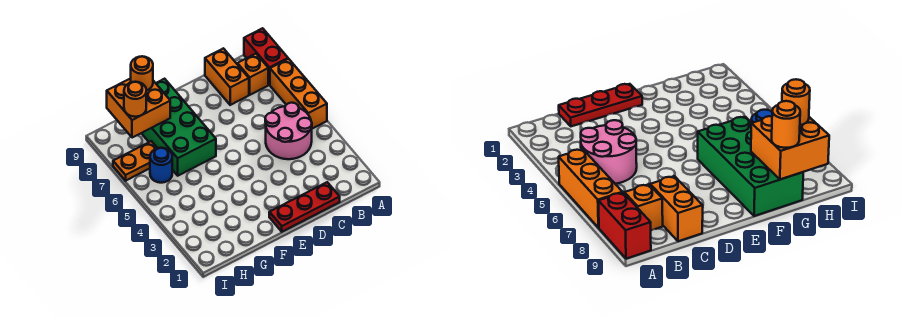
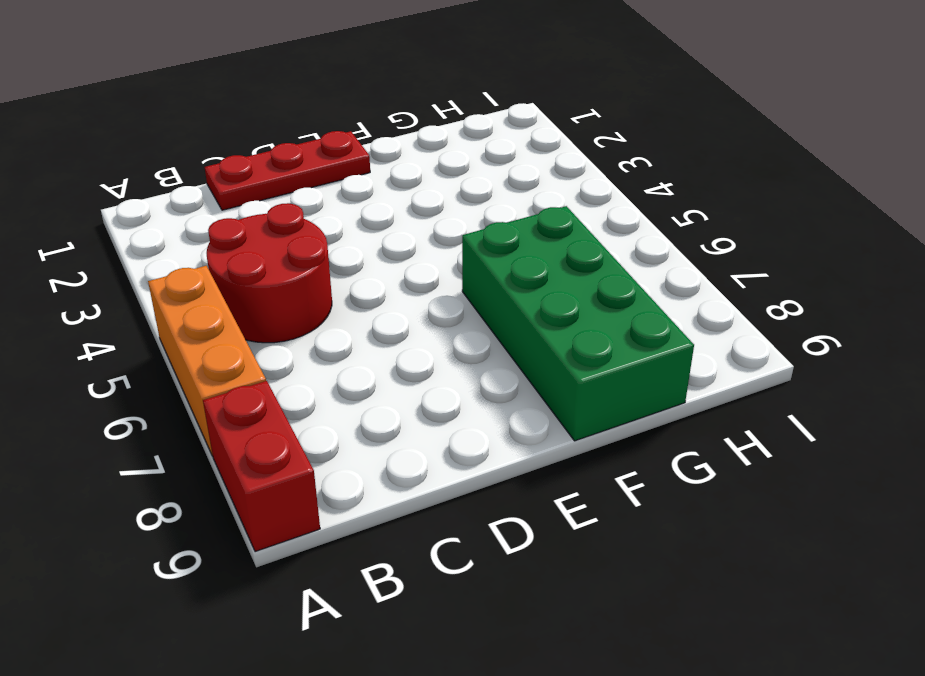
red 2x2 round brick [207,203,332,343] -> pink 2x2 round brick [265,103,312,159]
none -> orange 1x1 brick [237,54,268,95]
none -> orange 1x2 brick [205,48,249,105]
none -> blue 1x1 round brick [150,148,172,183]

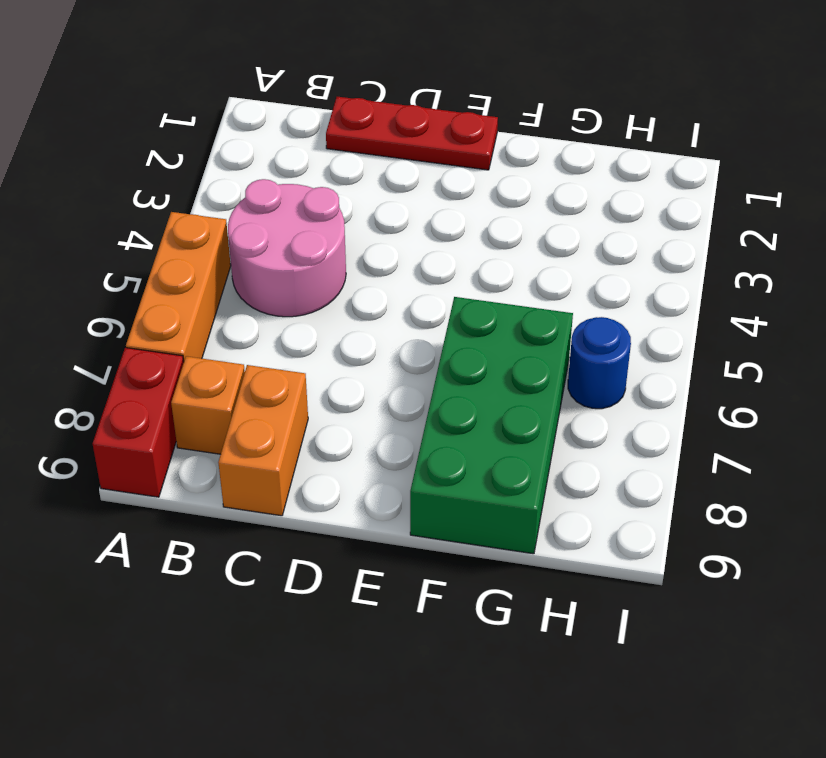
none -> orange 1x2 plate [113,141,157,181]
none -> orange 2x2 brick [107,78,170,138]
none -> orange 1x1 round brick [131,56,153,91]

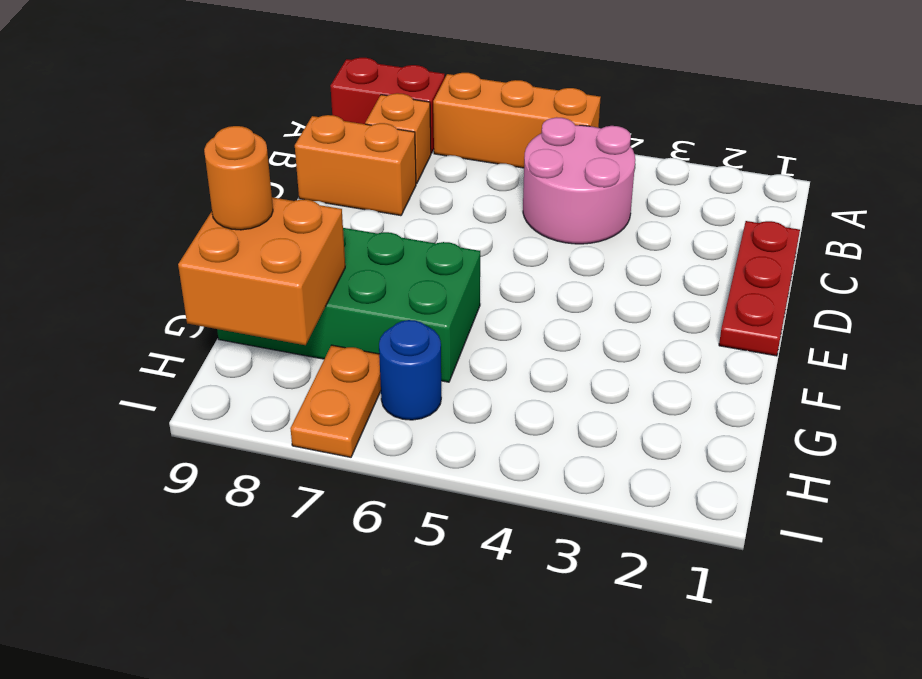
none -> orange 1x1 round brick [124,82,146,117]

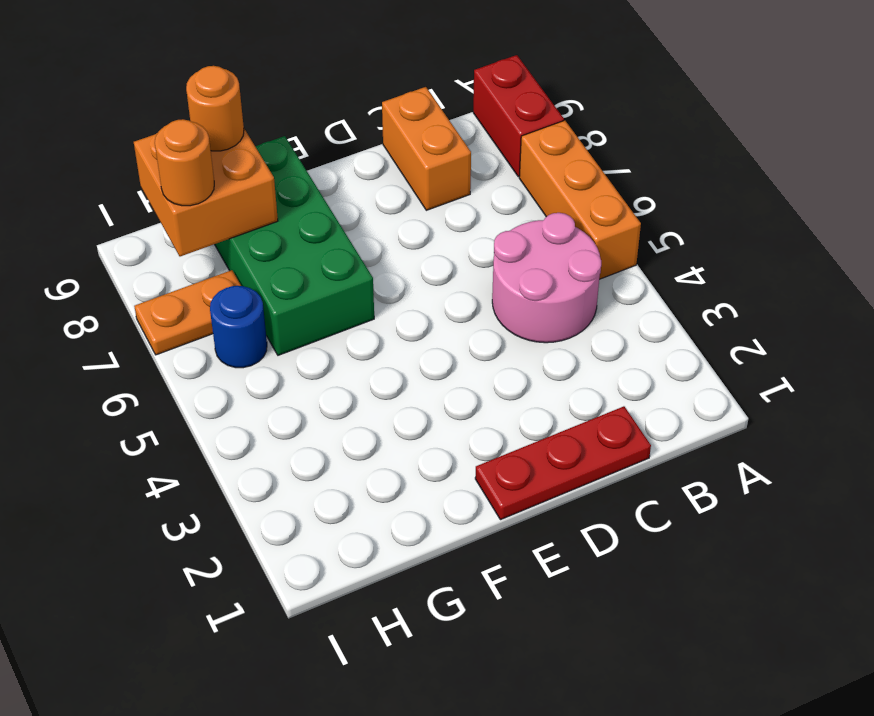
none -> orange 1x1 brick [237,54,268,95]

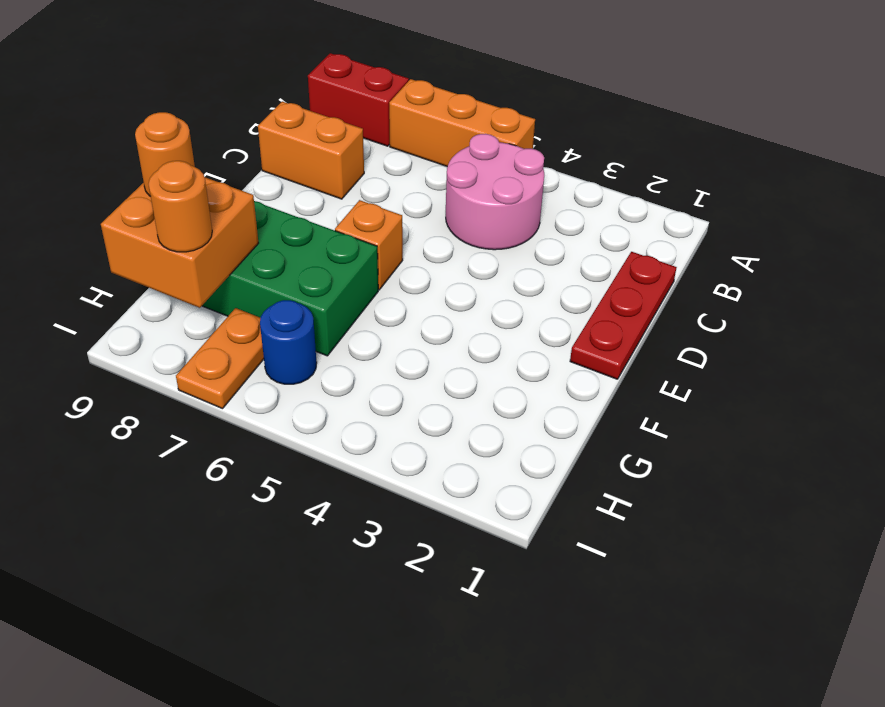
orange 1x1 brick [335,200,403,290] -> orange 1x1 brick moved to [237,54,268,95]

